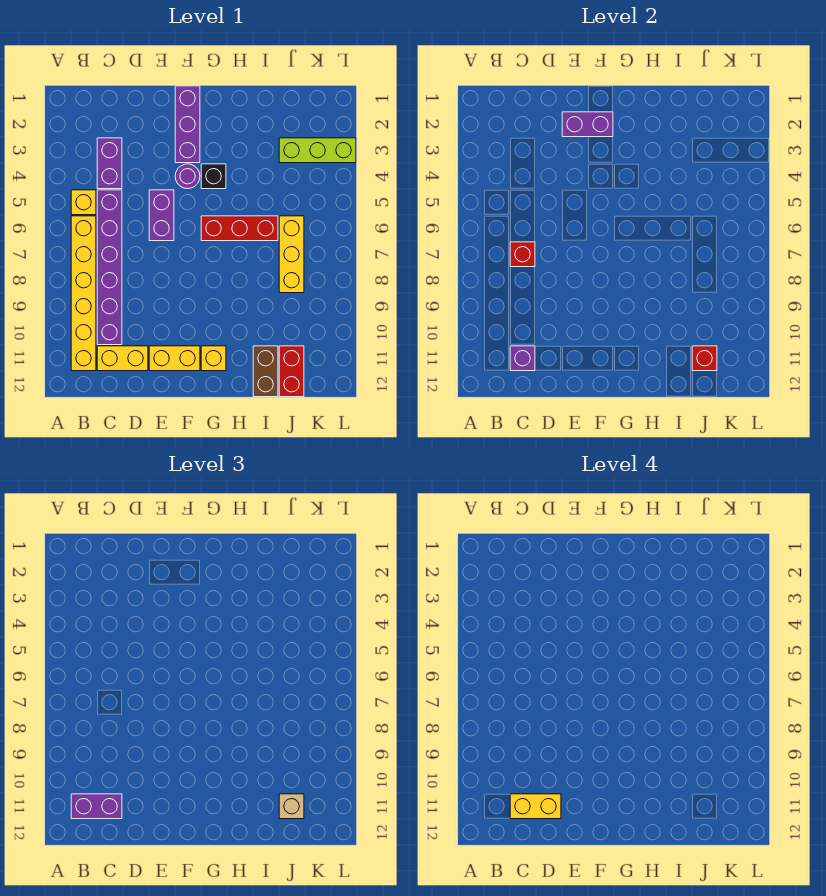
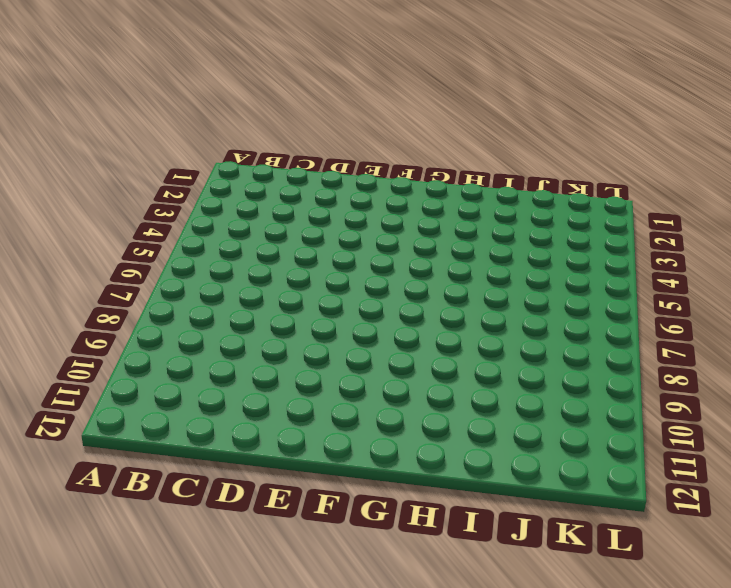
none -> yellow 1x1 brick [71,190,96,215]
none -> yellow 1x6 brick [71,216,96,371]
none -> purple 1x2 brick [97,138,122,189]

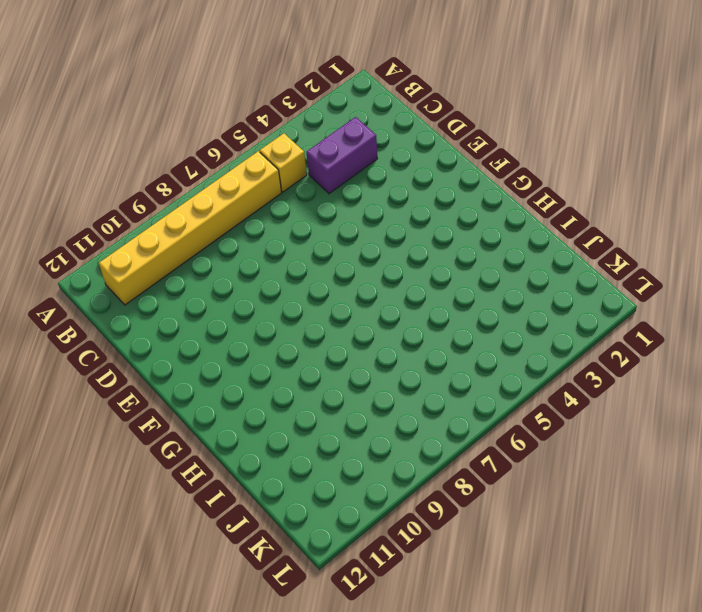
none -> purple 1x6 brick [97,190,122,345]
none -> yellow 1x2 brick [97,346,148,371]
none -> purple 1x2 brick [149,190,174,241]

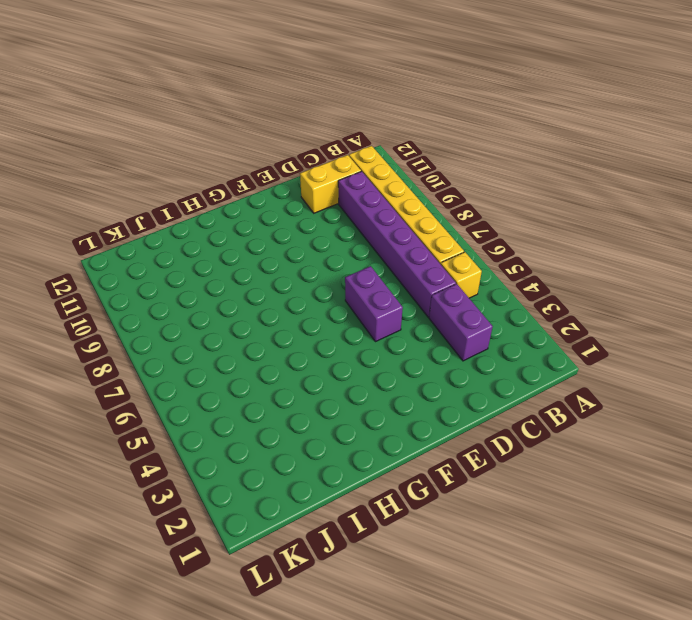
none -> yellow 1x2 brick [149,346,200,371]
none -> purple 1x3 brick [175,86,200,163]
none -> purple 1x1 round brick [175,164,200,189]

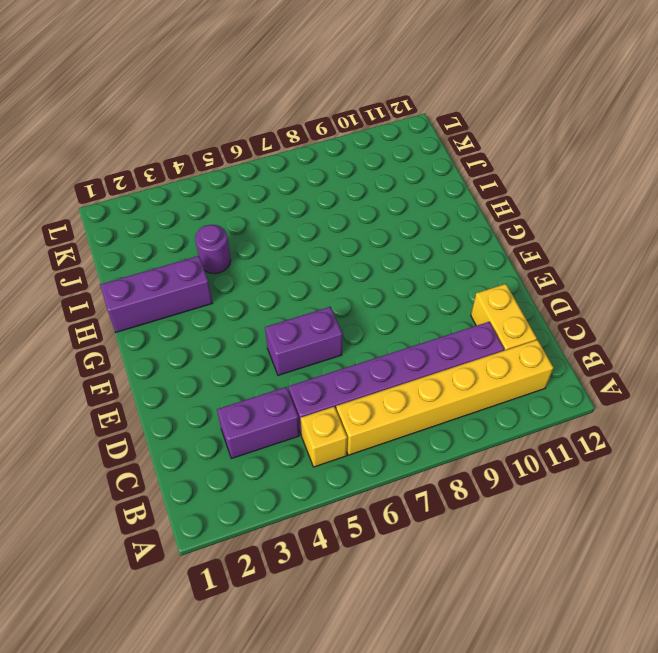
purple 1x3 brick [100,256,212,332] -> purple 1x3 brick moved to [175,86,200,163]
purple 1x1 round brick [195,225,231,274] -> purple 1x1 round brick moved to [175,164,200,189]
none -> yellow 1x2 brick [149,346,200,371]
none -> black 1x1 brick [201,164,226,189]
none -> red 1x3 brick [201,216,278,241]

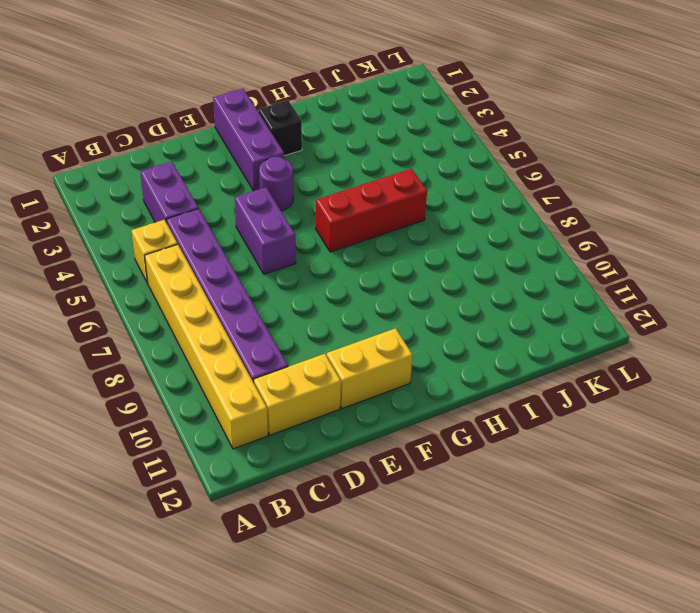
black 1x1 brick [258,100,302,156] -> black 1x1 brick moved to [201,164,226,189]
none -> yellow 1x1 brick [201,346,226,371]
none -> brown 1x2 brick [253,346,278,397]
none -> lime 1x3 brick [279,138,356,163]

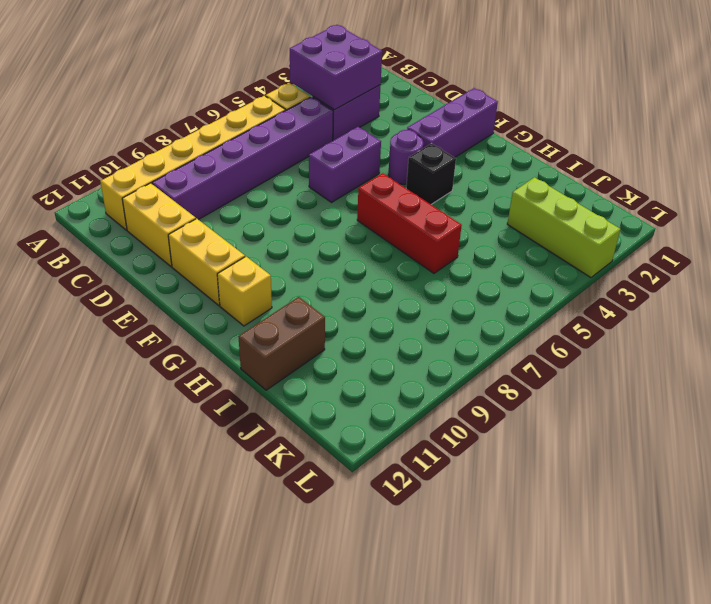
purple 2x2 brick [290,25,382,110] -> none
none -> yellow 1x3 brick [279,216,304,293]
none -> red 1x2 brick [279,346,304,397]
none -> red 1x1 brick [510,242,535,267]

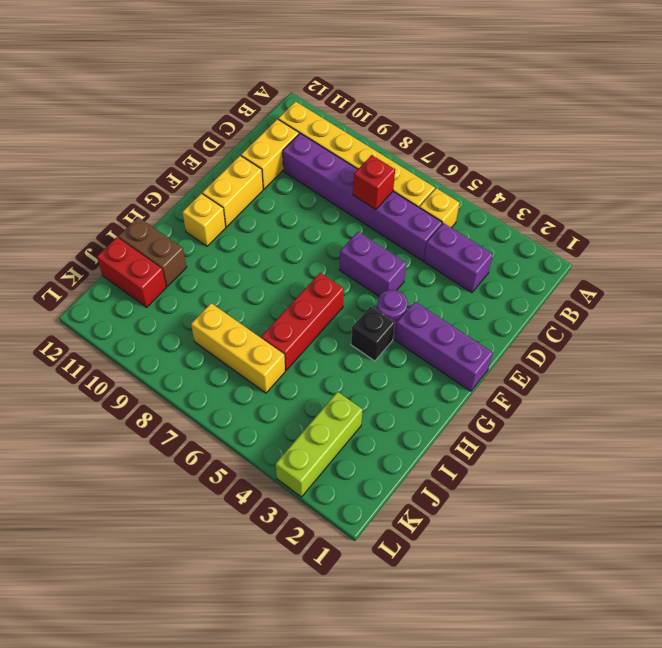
none -> purple 1x1 brick [510,346,535,371]
none -> purple 1x2 brick [562,112,613,137]
none -> red 1x1 brick [692,346,717,371]

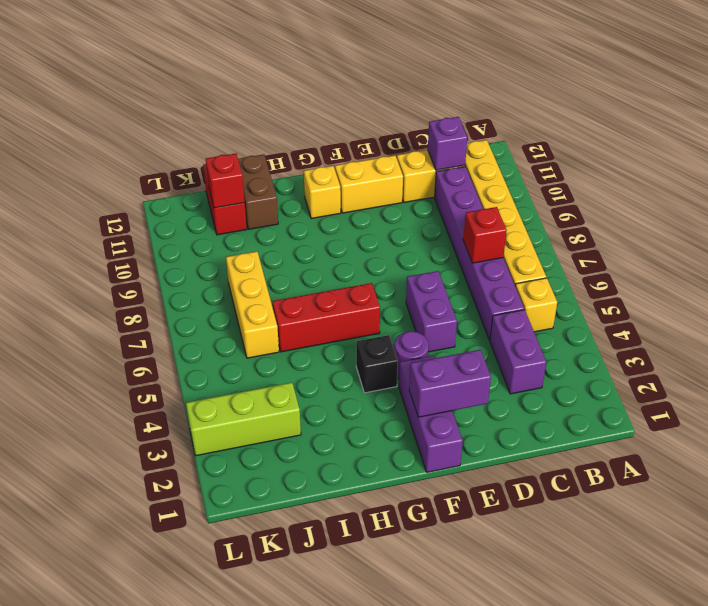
none -> purple 1x2 brick [71,794,122,819]
none -> tan 1x1 brick [279,794,304,819]
none -> yellow 1x2 brick [510,794,561,819]

